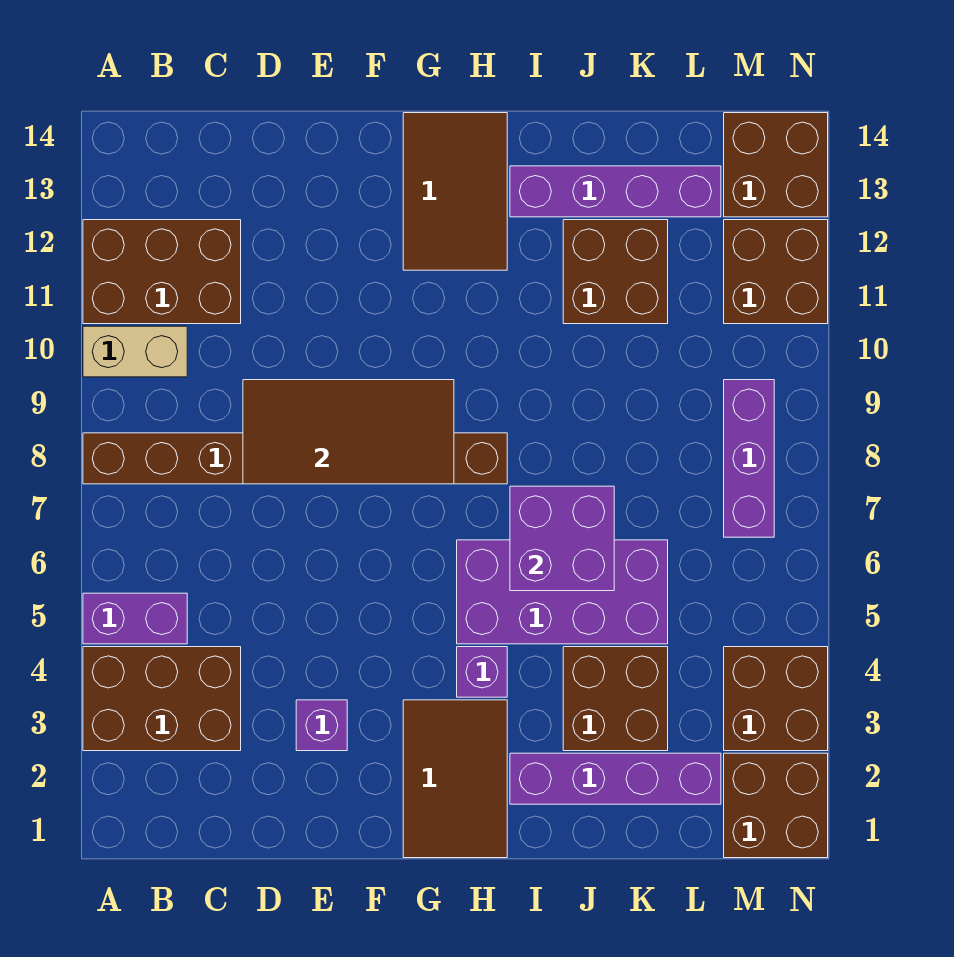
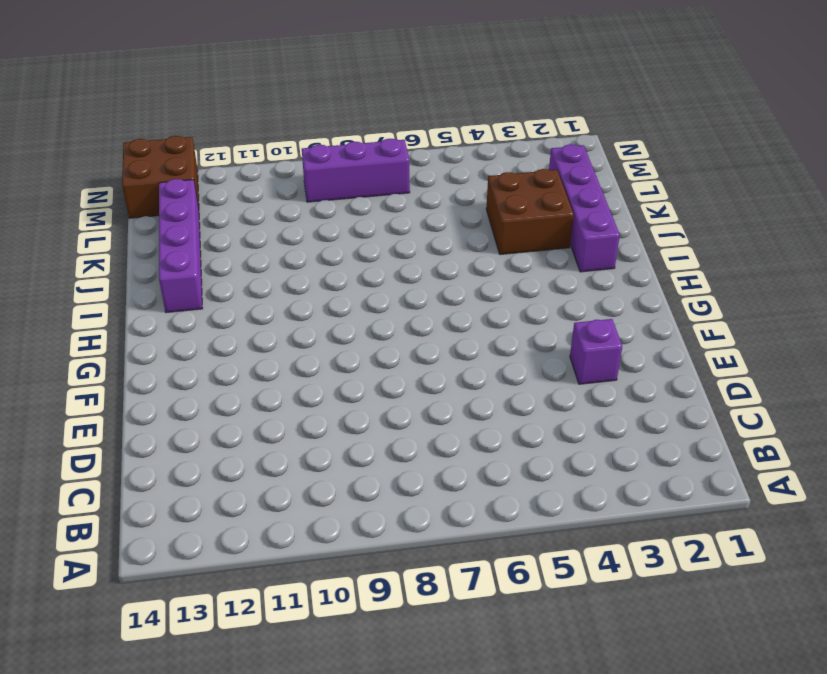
none -> brown 2x3 brick [83,647,241,751]
none -> purple 1x2 brick [83,593,187,644]
none -> brown 1x8 brick [83,433,507,484]

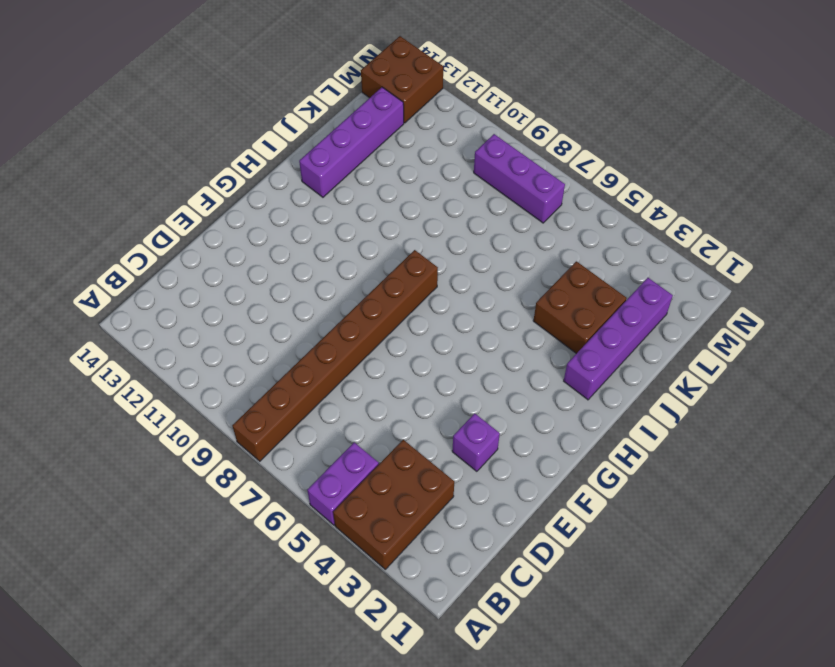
none -> tan 1x2 brick [83,326,187,377]
none -> brown 2x3 brick [83,220,241,324]
none -> brown 2x3 tile [403,700,507,858]

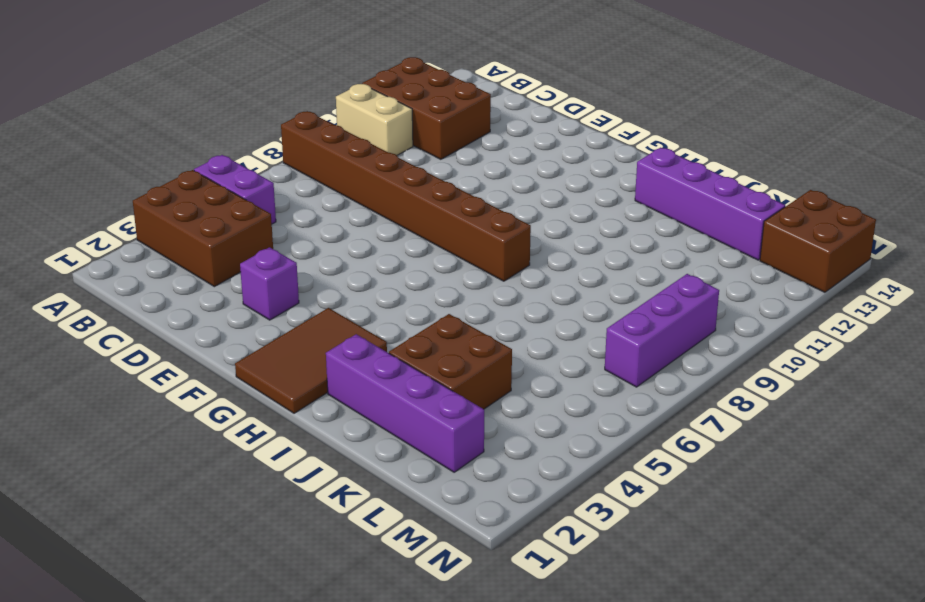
none -> brown 2x3 tile [403,113,507,270]
none -> purple 1x1 brick [457,647,507,697]
none -> purple 2x4 brick [457,540,668,644]

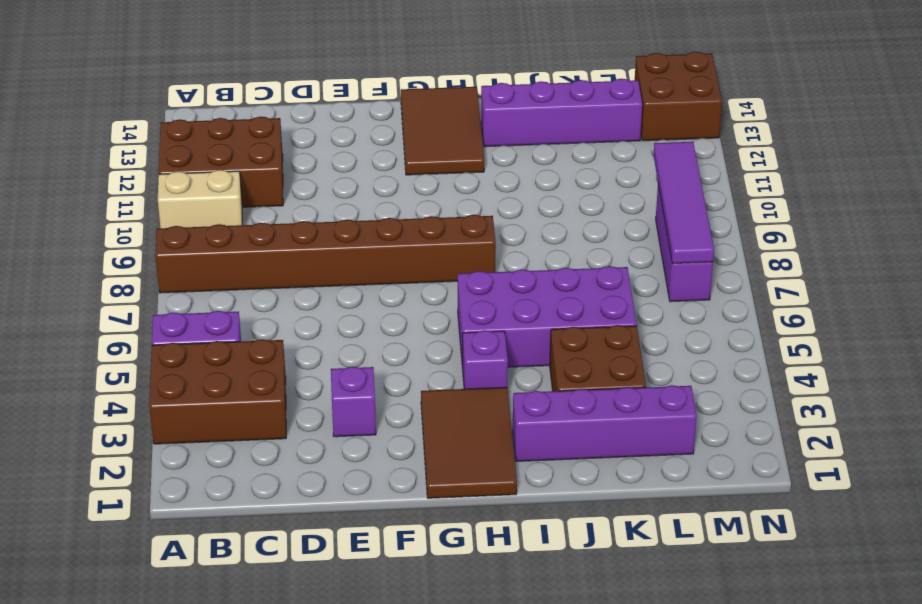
purple 1x4 tile [653,142,714,264] -> none
none -> brown 2x2 brick [563,220,668,324]
none -> brown 2x2 brick [724,753,828,858]
none -> brown 2x2 brick [724,647,828,751]

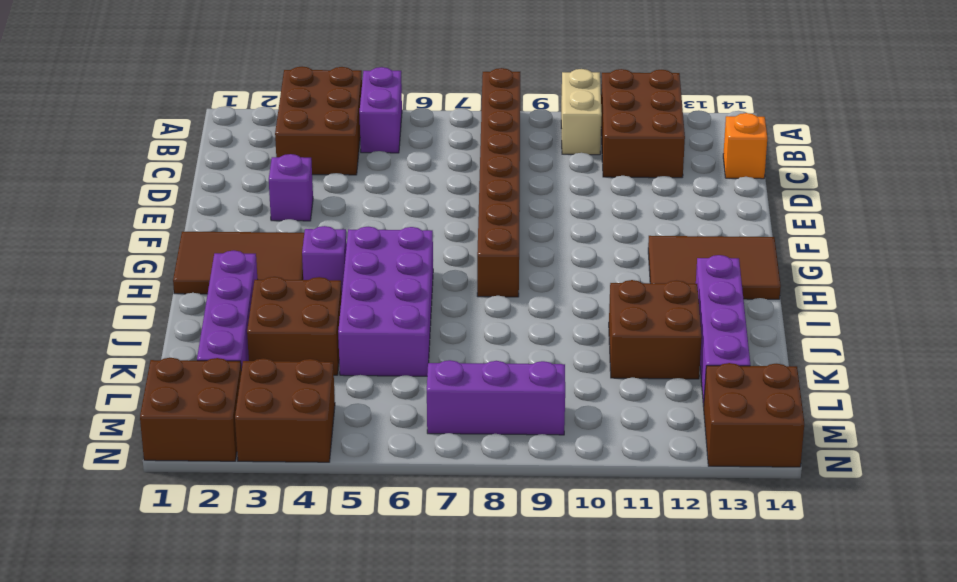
orange 1x1 brick [723,113,767,179] -> none
none -> brown 2x2 brick [724,220,828,324]
none -> brown 2x4 tile [243,380,454,484]
none -> purple 2x2 brick [510,486,614,591]

